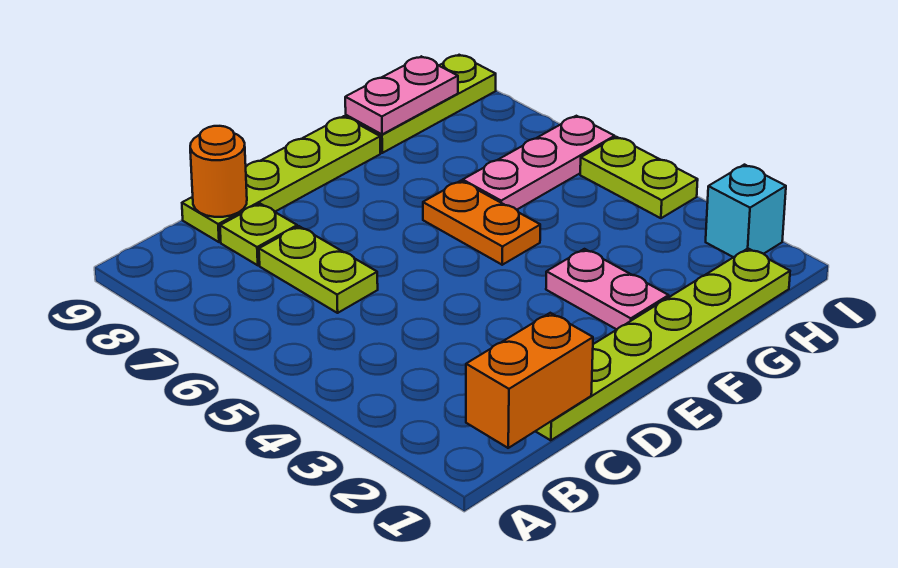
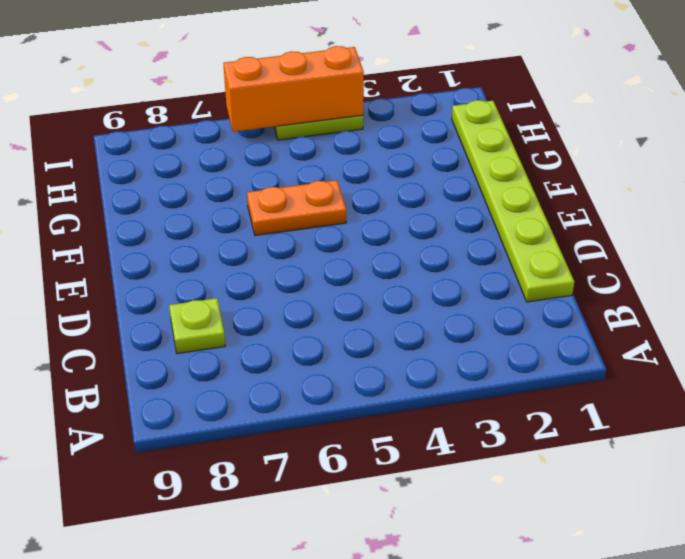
orange 1x3 brick [223,46,364,132] -> none
none -> lime 1x2 plate [259,226,378,313]
none -> lime 1x4 plate [182,116,380,242]
none -> pink 1x2 plate [546,249,669,329]

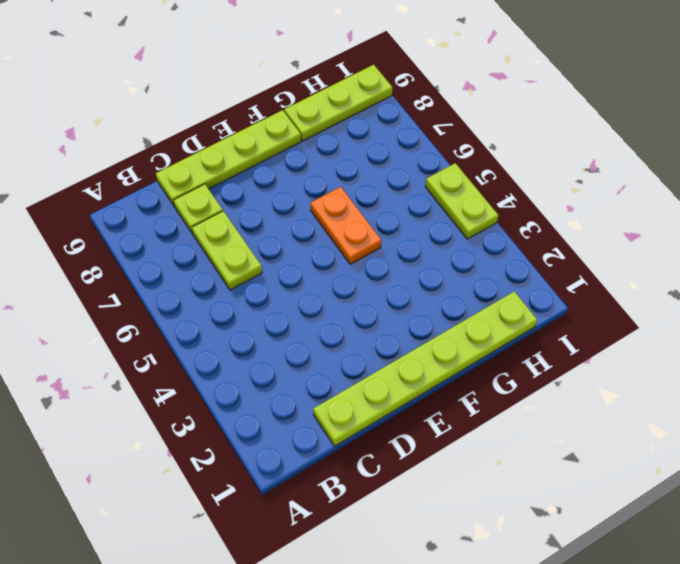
none -> pink 1x2 plate [546,249,669,329]
none -> pink 1x3 plate [463,116,615,210]
none -> cyan 1x1 brick [706,165,786,257]

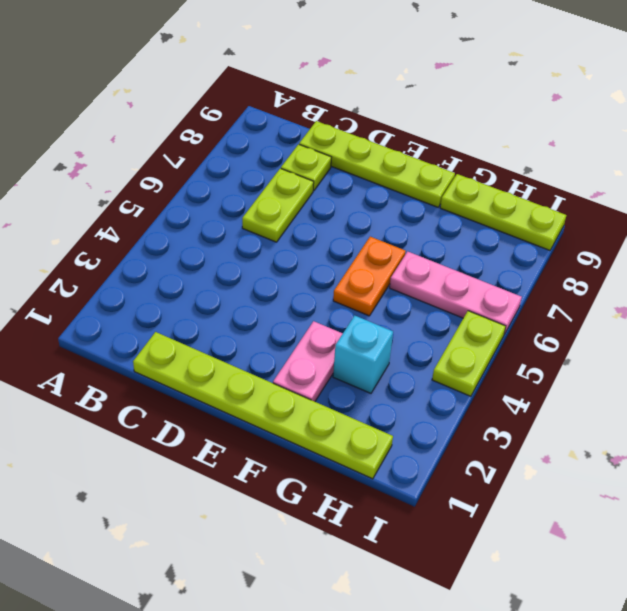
cyan 1x1 brick [333,316,393,393] -> cyan 1x1 brick moved to [706,165,786,257]
none -> orange 1x2 brick [466,313,593,448]
none -> orange 1x1 round brick [190,126,247,217]
none -> pink 1x2 plate [345,56,458,134]

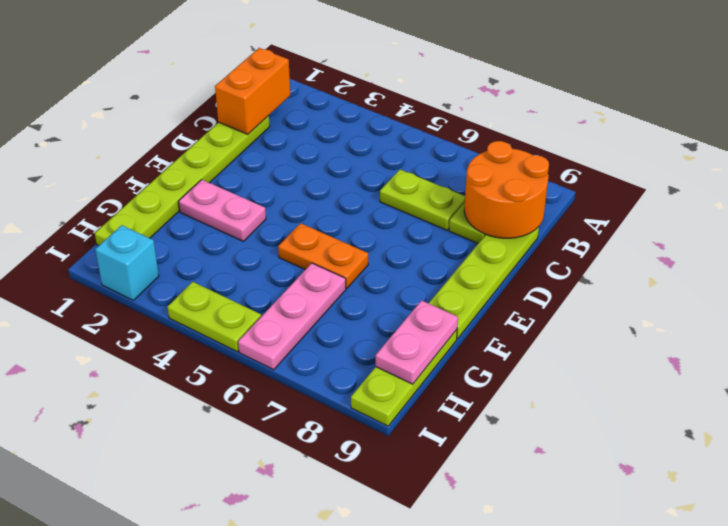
orange 2x2 round brick [464,141,549,238] -> orange 1x1 round brick [190,126,247,217]

